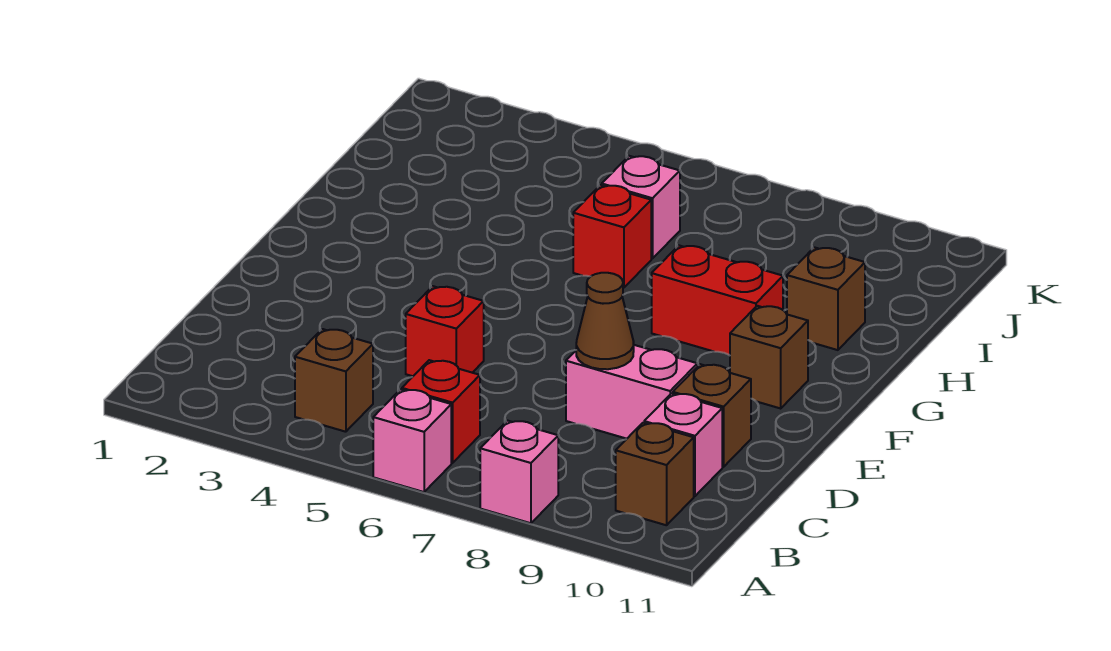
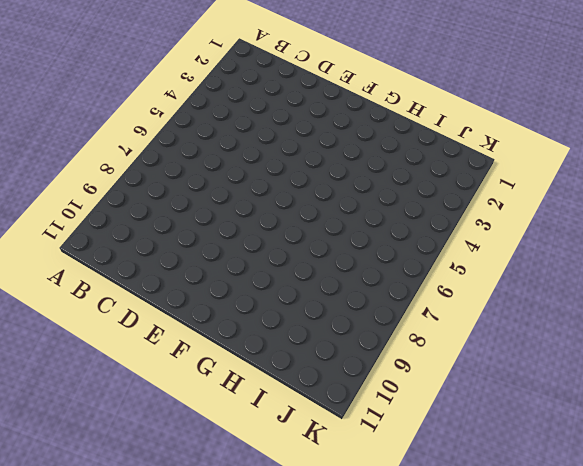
none -> pink 1x1 brick [373,389,451,492]
none -> pink 1x1 brick [480,421,558,523]
none -> brown 1x1 brick [295,329,373,432]

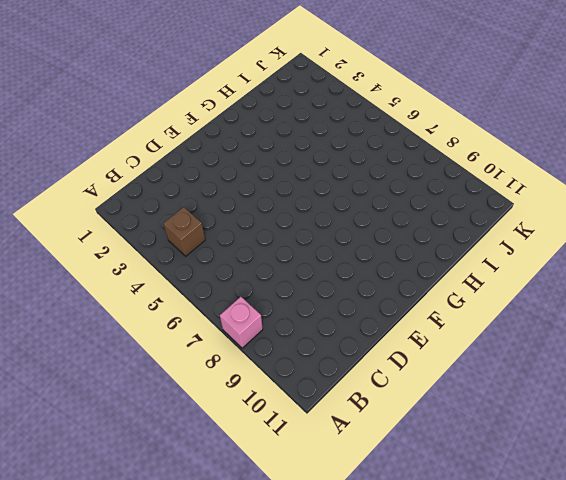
none -> pink 1x1 brick [373,389,451,492]
none -> red 1x1 brick [402,360,480,463]
none -> brown 1x1 brick [616,423,694,525]

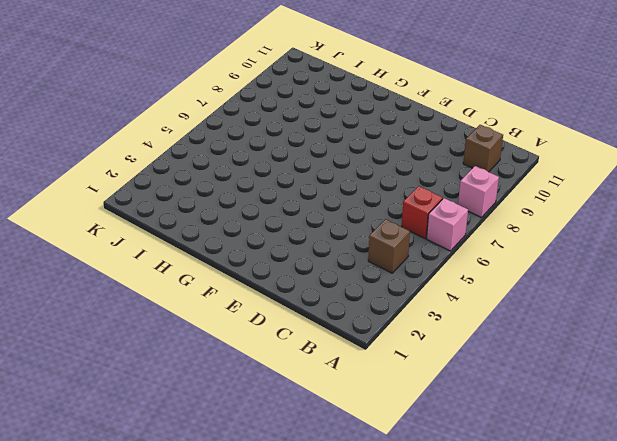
none -> pink 1x1 brick [644,393,722,496]
none -> red 1x1 brick [406,286,484,376]
none -> pink 1x2 brick [566,345,697,439]

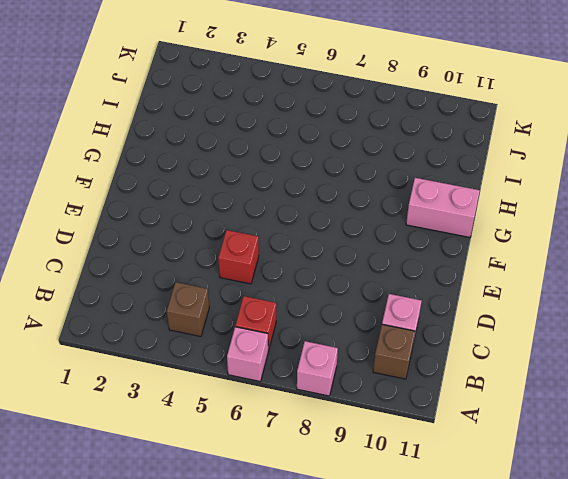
pink 1x2 brick [406,178,480,237] -> pink 1x2 brick moved to [566,345,697,439]
none -> brown 1x1 brick [673,364,751,467]
none -> brown 1x1 brick [730,306,808,408]
none -> red 1x2 brick [652,245,783,355]

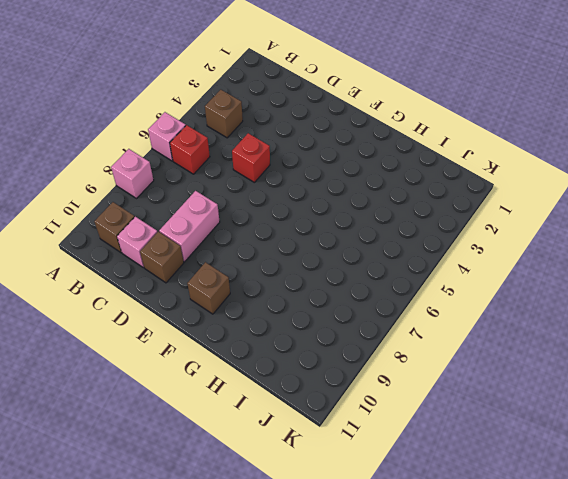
none -> red 1x2 brick [652,245,783,355]
none -> red 1x1 brick [573,185,651,288]
none -> brown 1x1 brick [787,247,865,350]

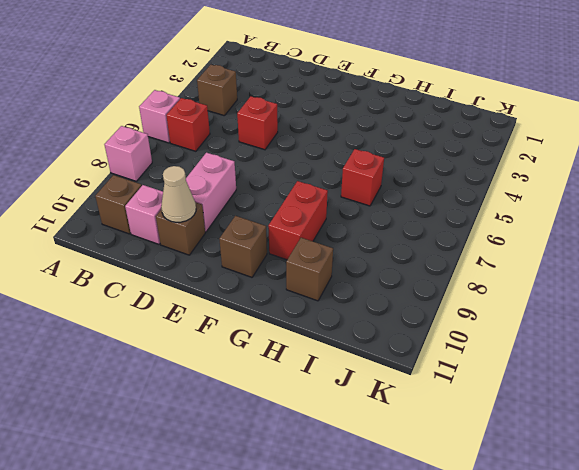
tan 1x1 cone [161,166,196,222] -> none
none -> pink 1x1 brick [602,156,680,258]
none -> brown 1x1 cone [576,273,634,369]

